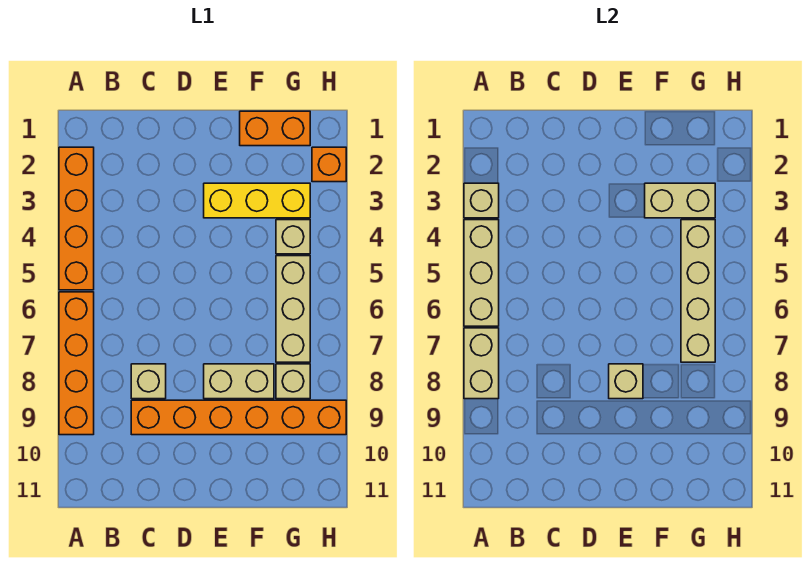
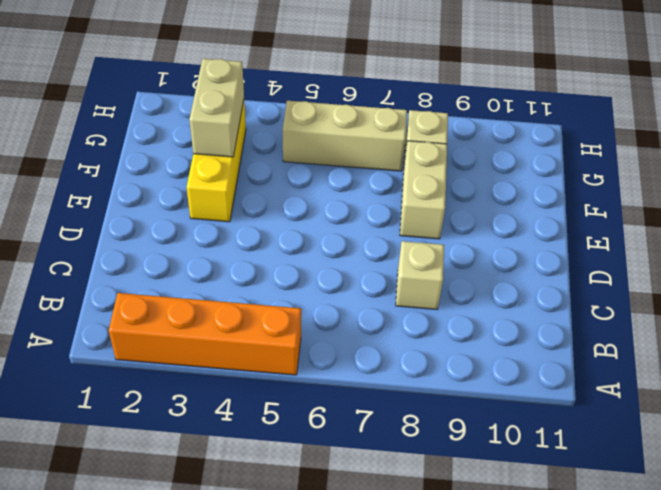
none -> orange 1x4 brick [59,292,94,435]
none -> orange 1x6 brick [131,400,346,435]
none -> orange 1x2 brick [240,111,310,146]

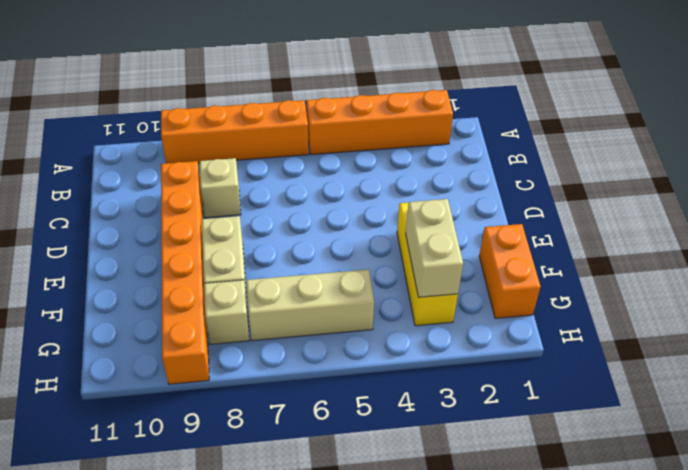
none -> tan 1x1 brick [276,220,310,254]
none -> orange 1x1 brick [312,147,346,182]
none -> tan 1x1 brick [464,183,499,218]

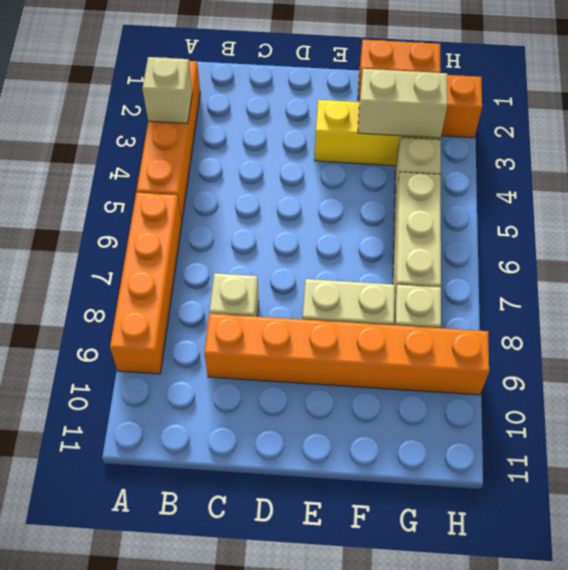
none -> tan 1x3 brick [464,220,499,326]
none -> tan 1x2 brick [464,328,499,399]
none -> tan 1x1 brick [609,364,643,399]

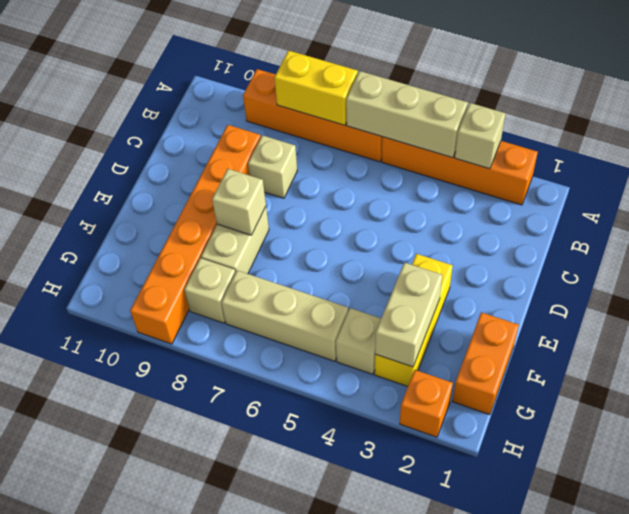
yellow 1x2 brick [274,50,358,125] -> tan 1x2 brick [464,328,499,399]
none -> tan 1x4 brick [681,220,715,362]

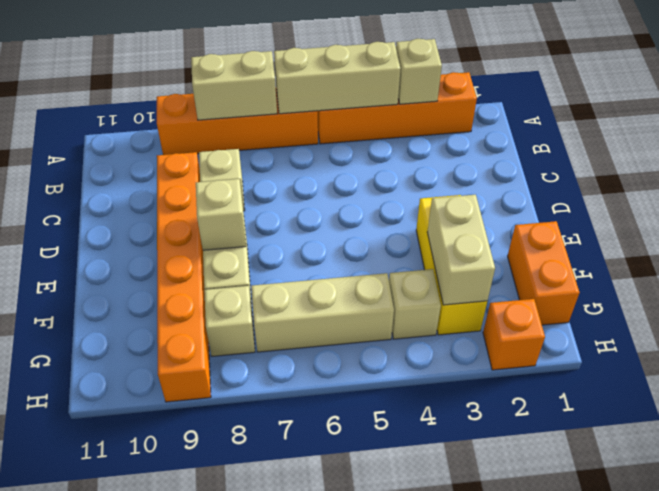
none -> tan 1x4 brick [681,220,715,362]

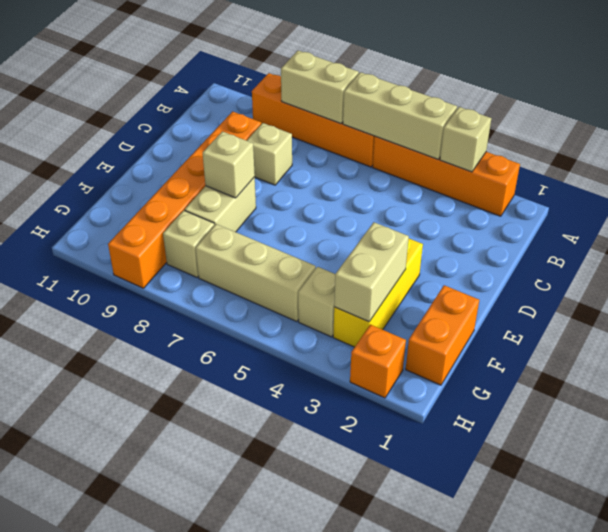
none -> tan 1x4 brick [681,220,715,362]

